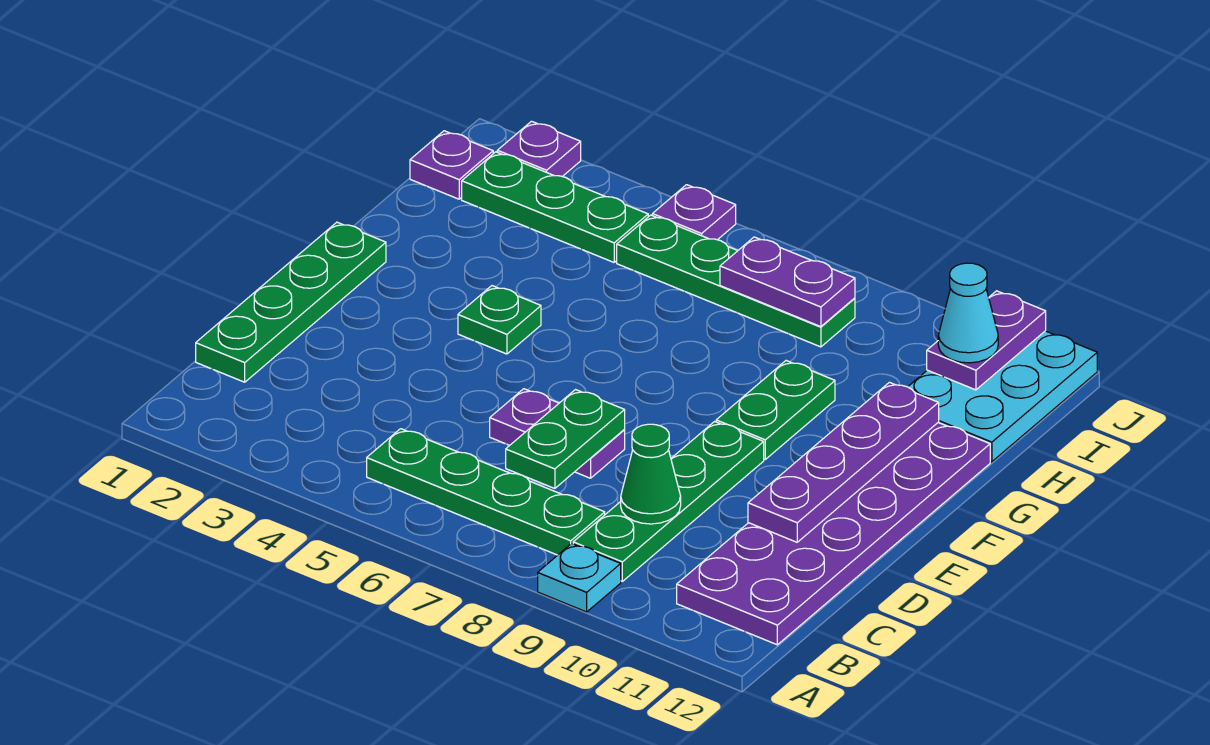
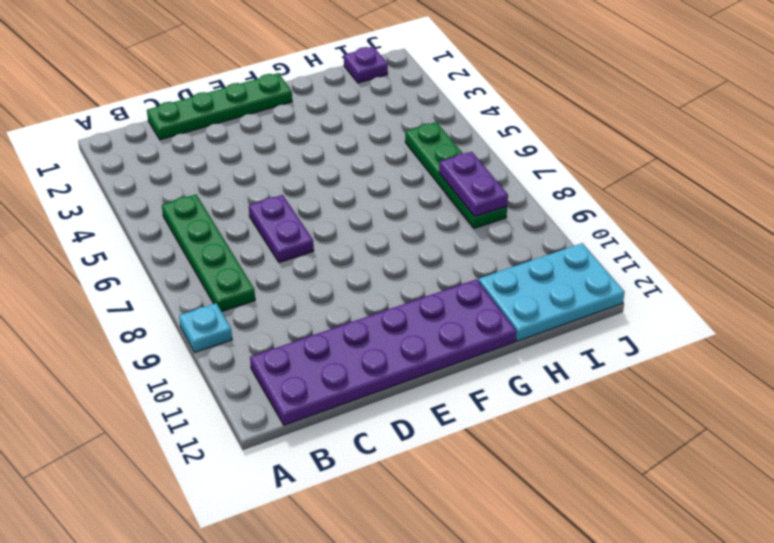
none -> green 1x4 plate [573,422,764,581]
none -> green 1x1 plate [458,286,541,354]
none -> green 1x2 plate [716,361,835,459]

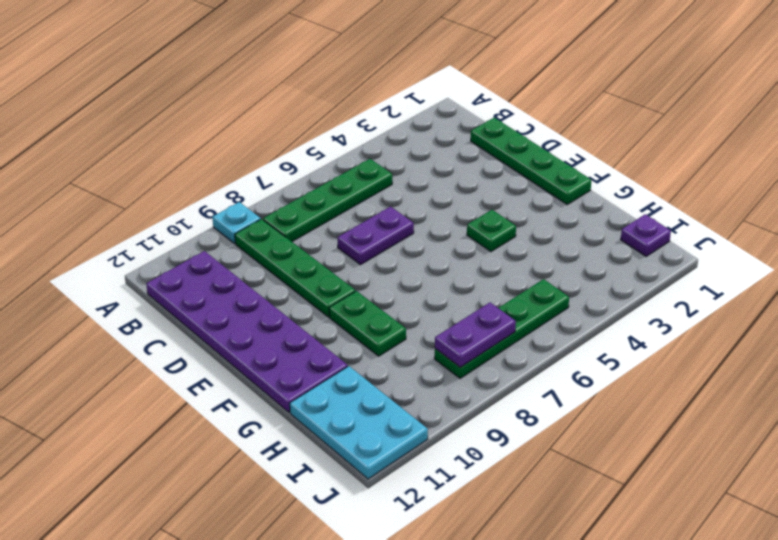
none -> green 1x3 plate [462,152,648,262]
none -> purple 1x1 plate [497,121,581,177]
none -> purple 1x1 plate [652,185,736,240]

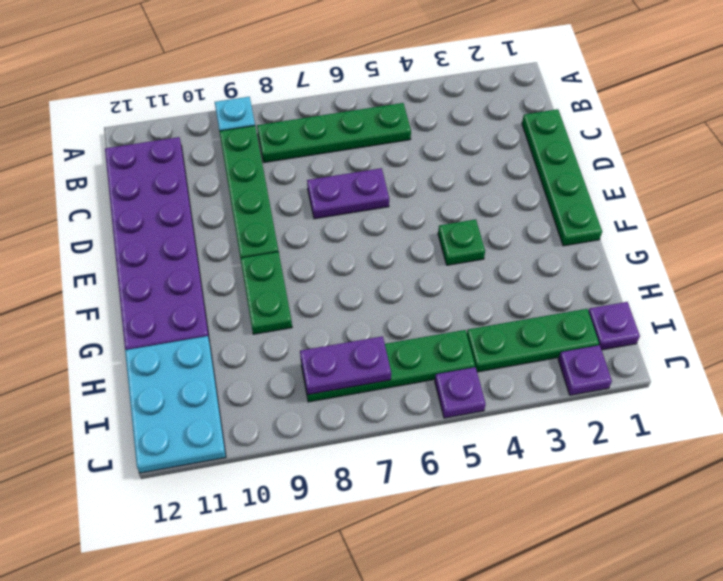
none -> green 1x2 plate [506,390,625,489]
none -> green 1x1 cone [621,424,681,524]
none -> purple 1x4 plate [748,382,939,542]

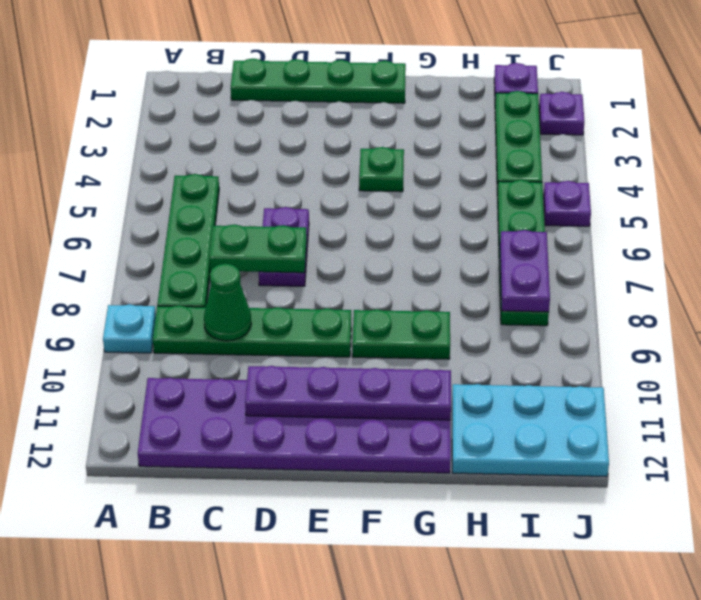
none -> purple 1x2 plate [927,291,1046,390]
none -> cyan 1x1 cone [938,263,998,363]

